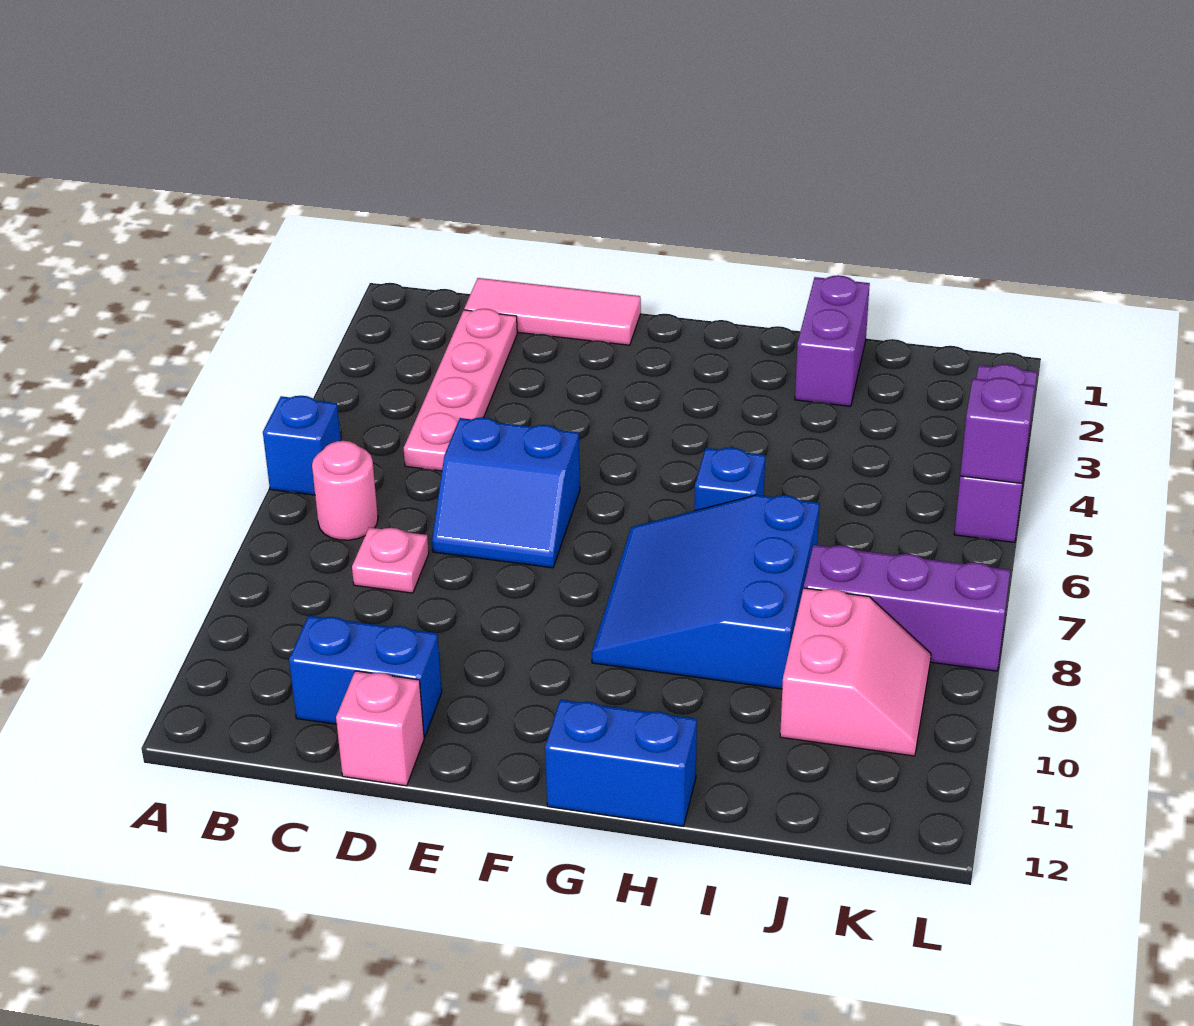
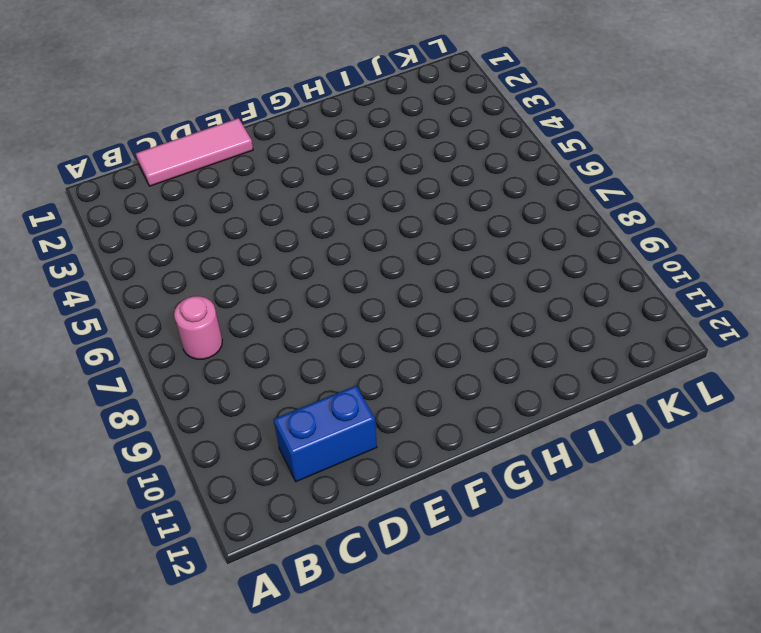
none -> blue 1x1 brick [263,396,341,495]
none -> pink 1x4 plate [404,309,517,471]
none -> pink 1x1 plate [352,527,429,593]

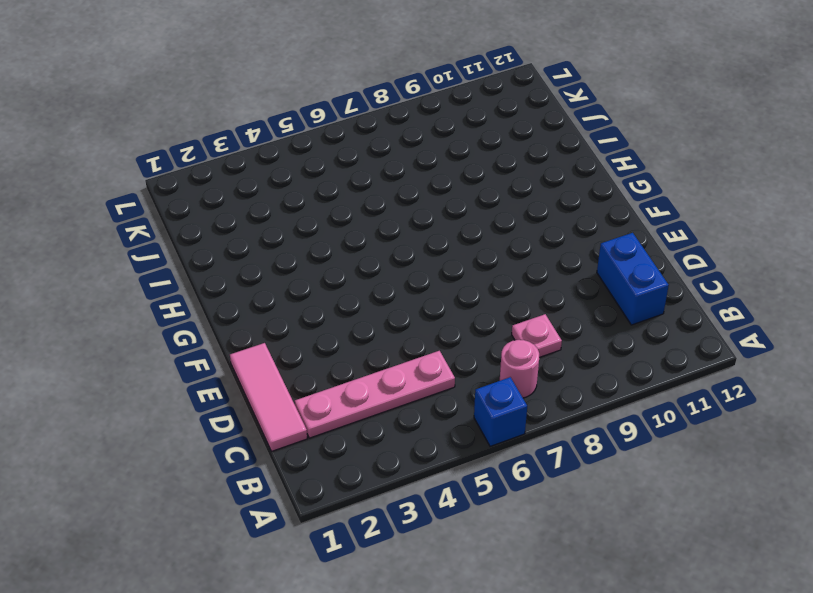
none -> blue 2x2 slope [432,417,580,568]
none -> pink 1x1 brick [336,671,424,786]
none -> blue 3x3 slope [592,495,819,689]

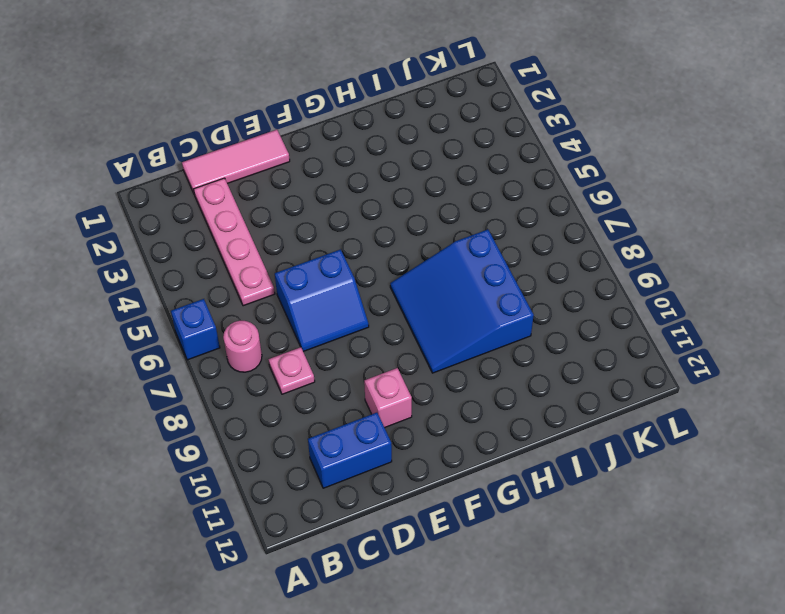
pink 1x1 brick [364,368,412,428] -> pink 1x1 brick moved to [336,671,424,786]
none -> blue 1x2 brick [545,700,697,826]
none -> blue 1x1 brick [694,447,765,511]
none -> purple 1x2 brick [795,275,870,406]

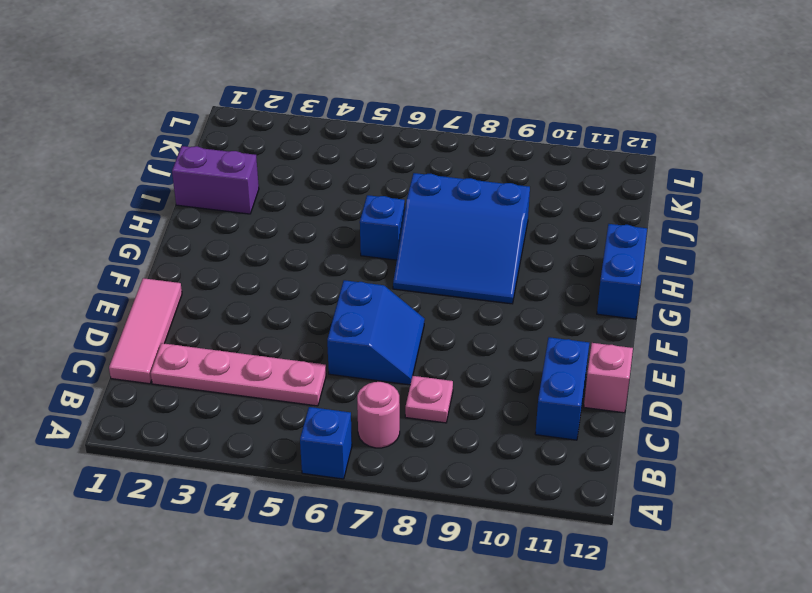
none -> purple 1x3 brick [804,545,1010,671]
none -> pink 2x2 slope [780,588,931,756]
none -> purple 1x3 brick [954,364,1037,542]

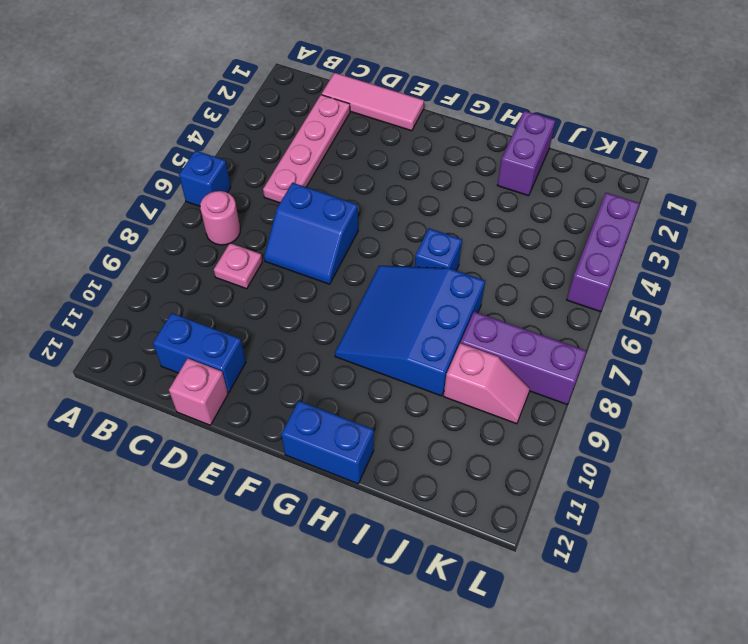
pink 1x2 slope [444,343,530,424] -> pink 2x2 slope [780,588,931,756]
none -> purple 1x1 brick [960,378,1034,483]

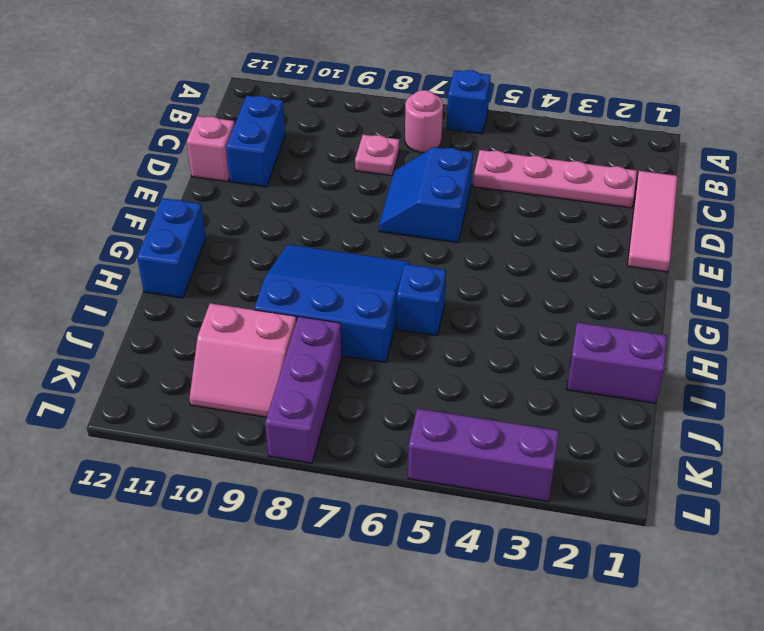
none -> purple 1x1 brick [960,378,1034,483]

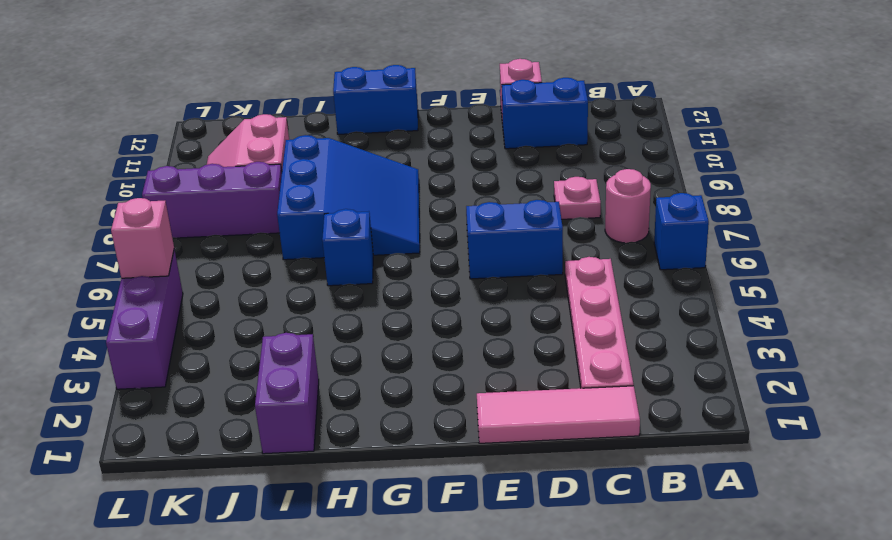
pink 1x1 brick [111,198,174,278] -> purple 1x1 brick [960,378,1034,483]

